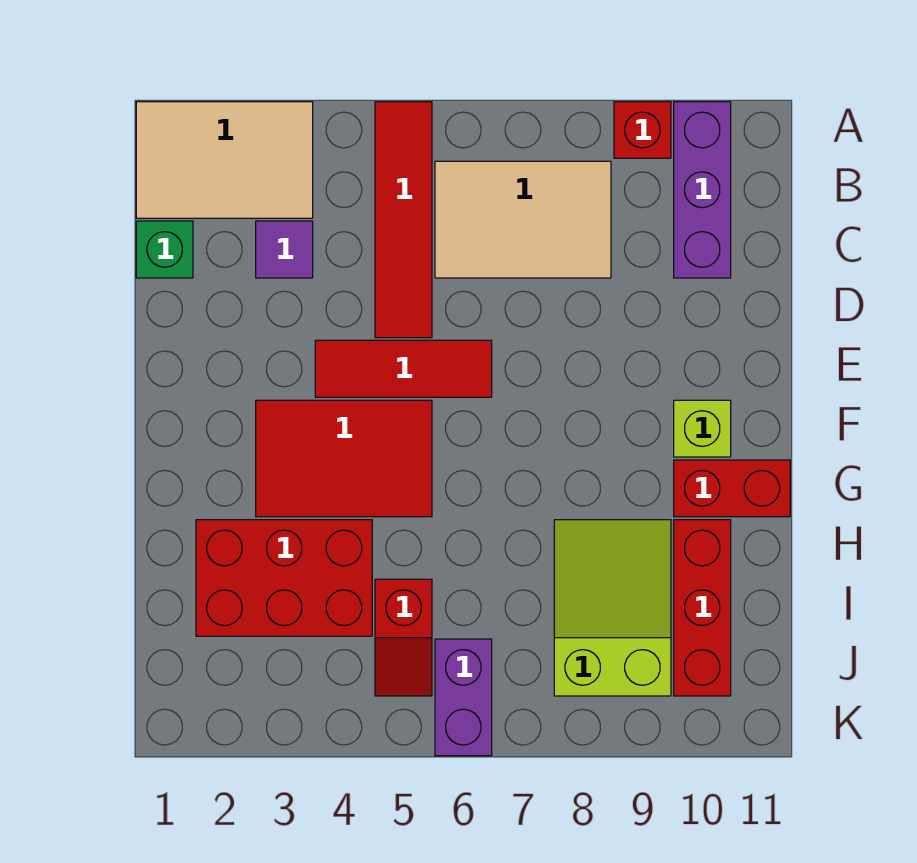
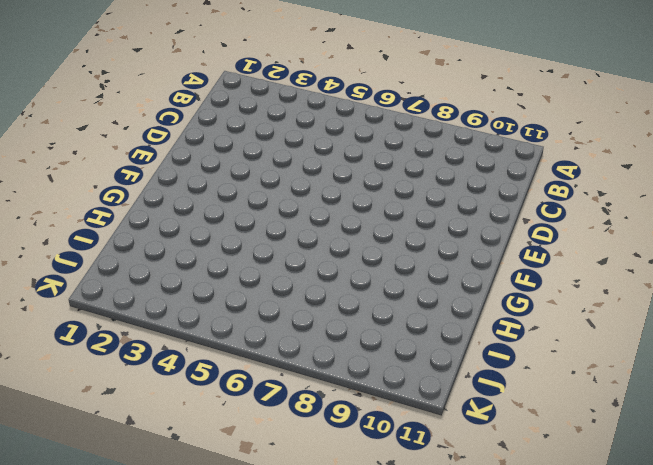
none -> tan 2x3 tile [136,102,313,218]
none -> red 1x4 tile [375,102,432,338]
none -> red 1x1 brick [614,102,671,158]

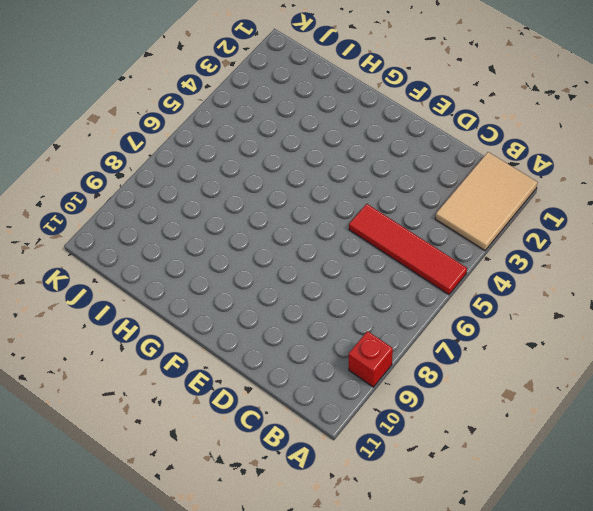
none -> purple 1x3 brick [674,102,731,278]
none -> tan 2x3 tile [435,161,611,278]
none -> green 1x1 brick [136,221,193,278]

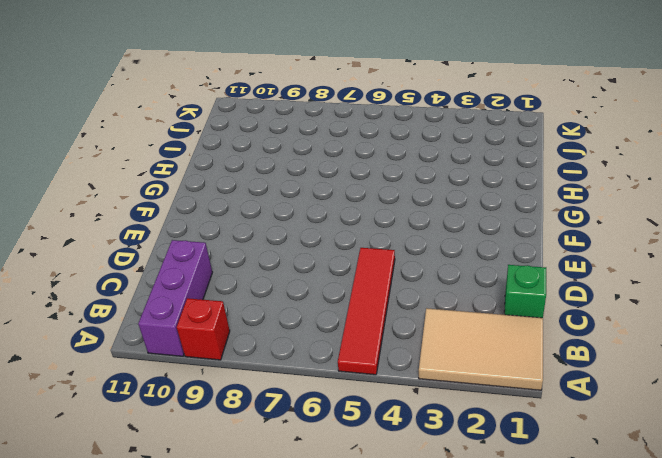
none -> tan 2x3 tile [435,161,611,278]
none -> purple 1x1 tile [256,221,313,278]
none -> red 1x3 tile [315,340,492,397]

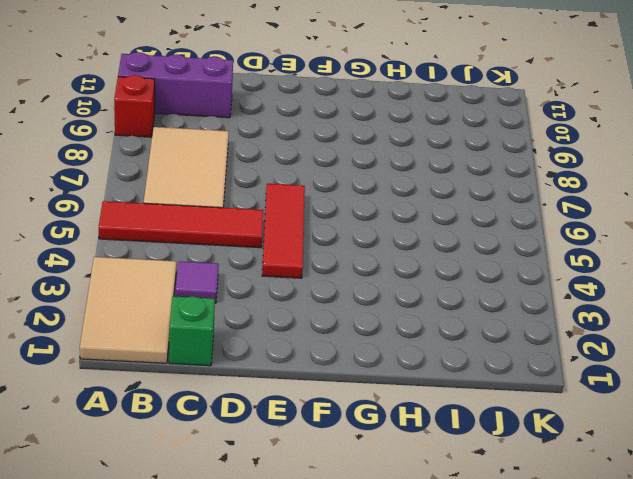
none -> red 2x3 tile [256,400,432,517]
none -> lime 1x1 brick [674,400,731,457]
none -> red 1x2 brick [674,460,790,517]

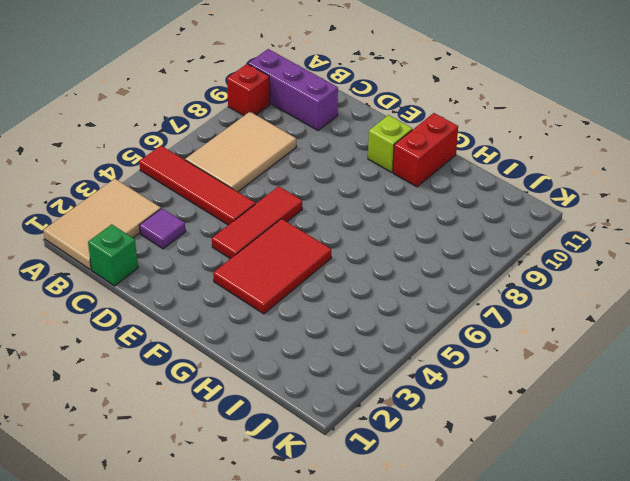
none -> red 2x3 brick [196,520,372,636]
none -> lime 2x3 slope [554,520,671,696]
none -> red 1x3 brick [674,520,731,696]

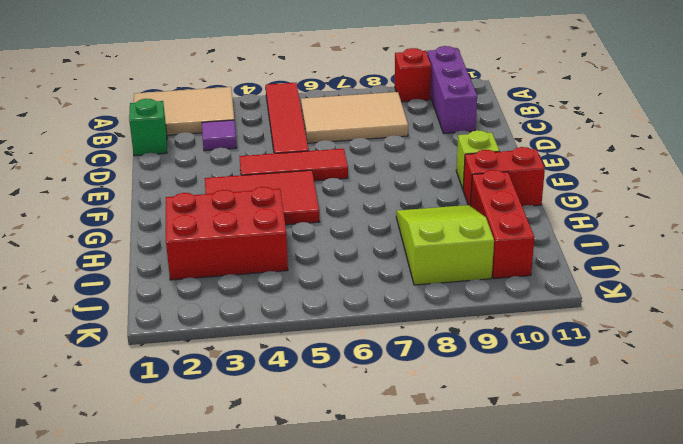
none -> red 1x2 slope [375,579,432,696]
none -> purple 1x2 brick [435,639,492,756]

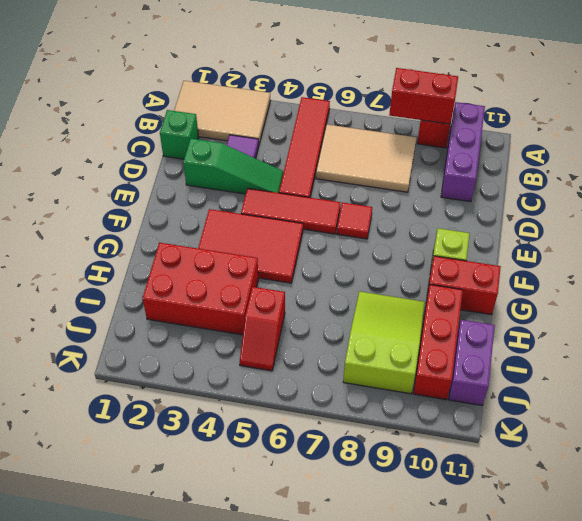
red 1x2 brick [389,68,458,124] -> none
green 1x3 slope [183,139,283,194] -> none
red 1x1 tile [337,202,372,239] -> none
purple 1x2 brick [449,320,495,405] -> purple 1x2 brick moved to [435,639,492,756]

